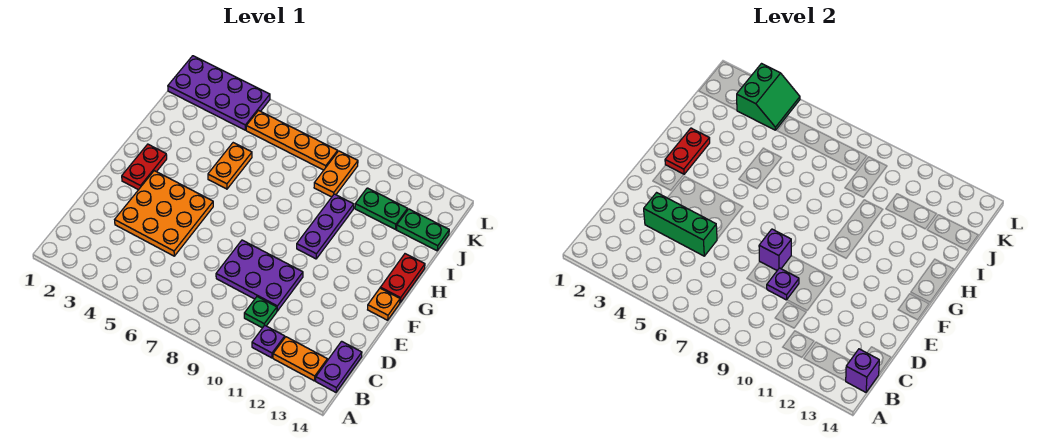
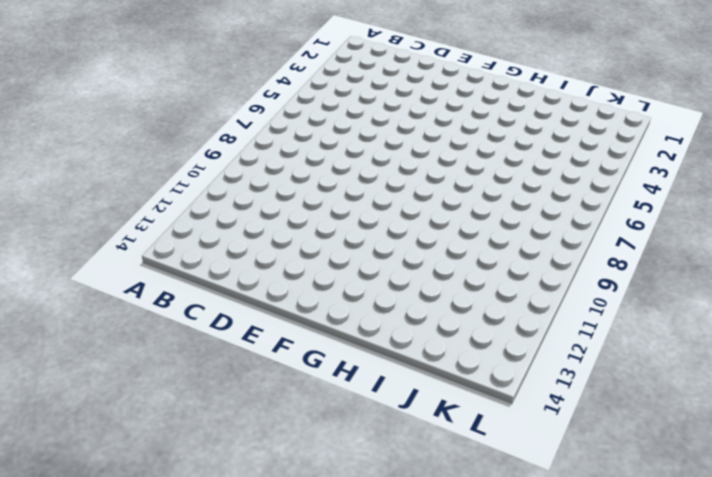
none -> purple 1x1 plate [252,325,285,358]
none -> orange 1x2 plate [273,337,327,381]
none -> purple 1x2 plate [316,341,362,392]

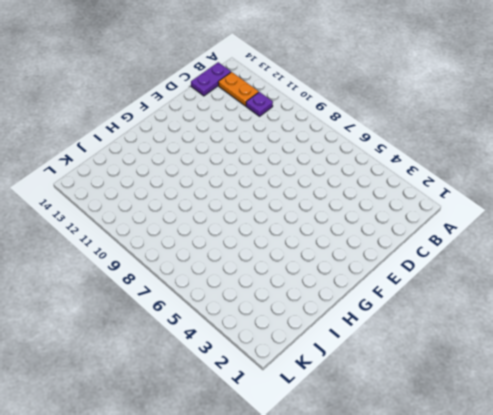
none -> green 1x1 plate [244,297,277,328]
none -> orange 3x3 plate [115,171,213,256]
none -> purple 2x3 plate [216,240,303,311]

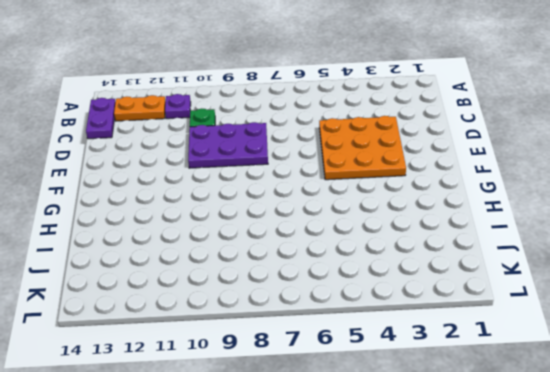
none -> red 1x2 plate [122,144,167,190]
none -> orange 1x1 plate [368,288,400,320]
none -> purple 1x3 plate [297,194,354,259]

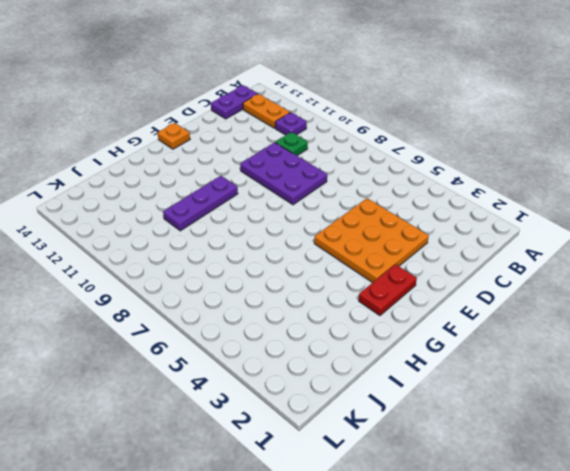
none -> red 1x2 plate [380,254,425,302]
none -> orange 1x2 plate [208,143,252,189]
none -> orange 1x2 plate [314,151,358,197]

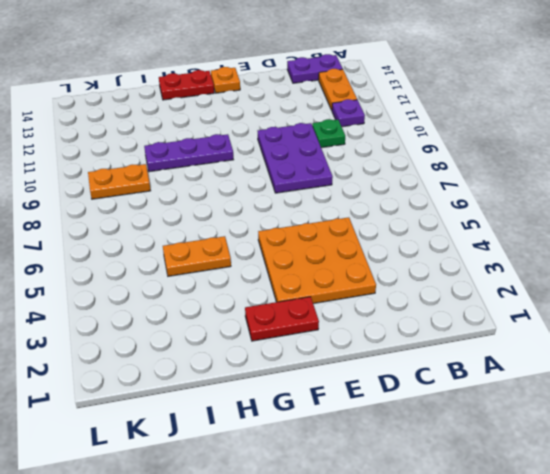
none -> green 1x2 plate [355,188,407,229]
none -> green 1x2 plate [396,209,449,251]
none -> purple 2x4 plate [168,56,270,130]

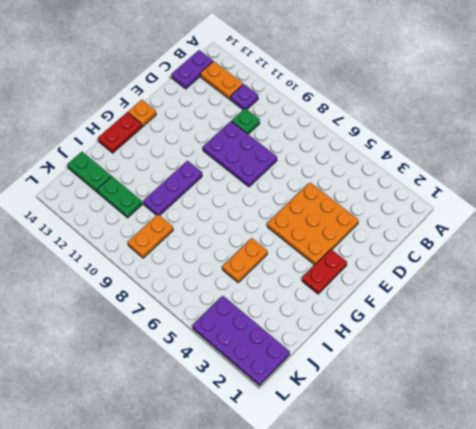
none -> orange 1x4 plate [246,111,338,170]
none -> purple 1x1 brick [846,349,879,392]
none -> green 1x3 brick [644,193,717,256]

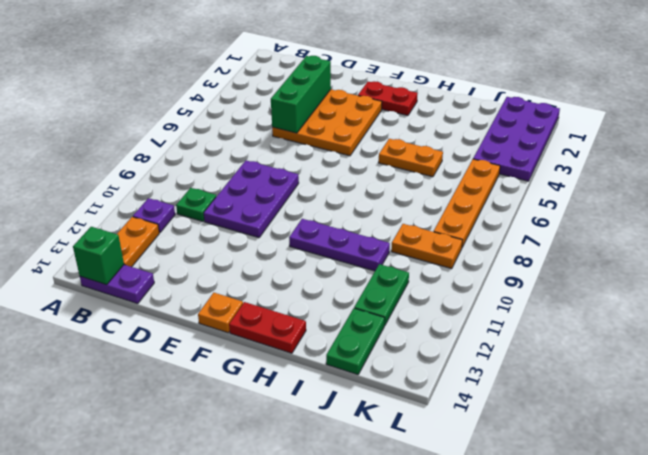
green 1x1 brick [73,227,124,285] -> purple 1x1 brick [846,349,879,392]
none -> purple 1x1 plate [767,268,799,300]
none -> purple 1x1 brick [759,229,791,270]
none -> red 1x2 plate [665,128,710,174]

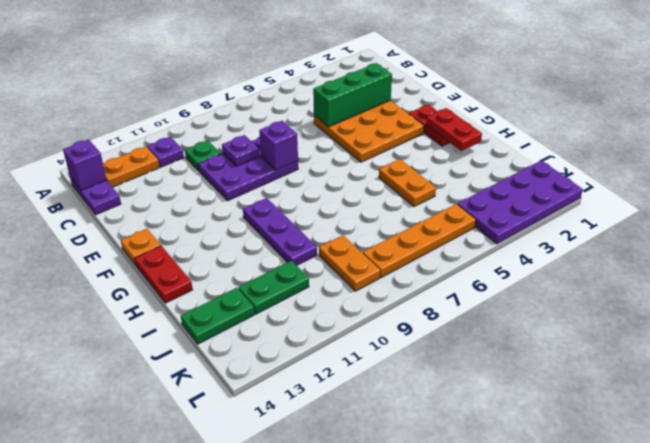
none -> green 2x2 slope [737,64,800,130]

